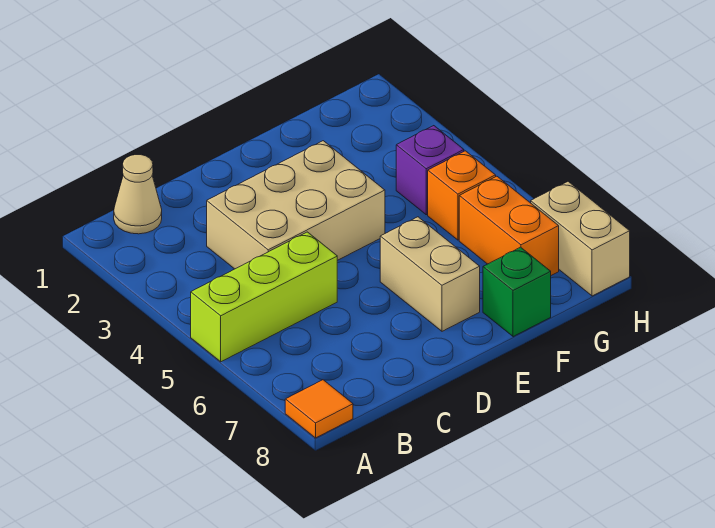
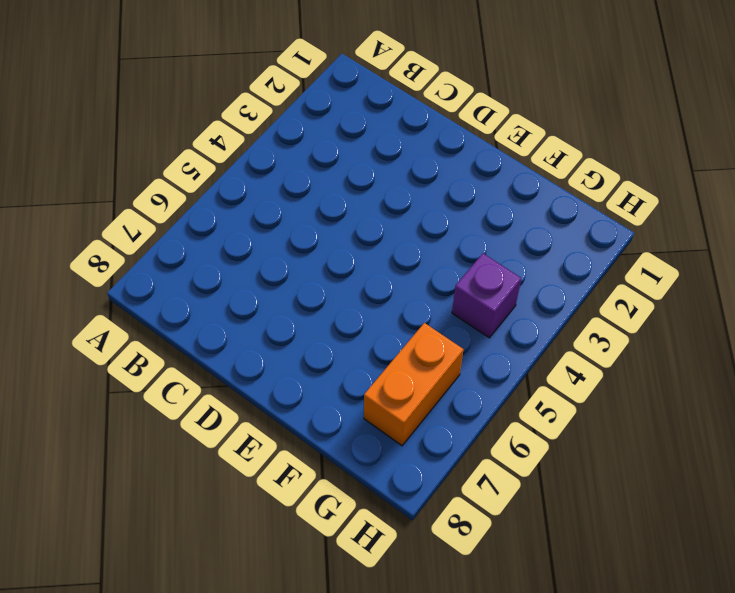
none -> lime 1x3 brick [191,232,337,362]
none -> orange 1x1 tile [285,380,353,438]

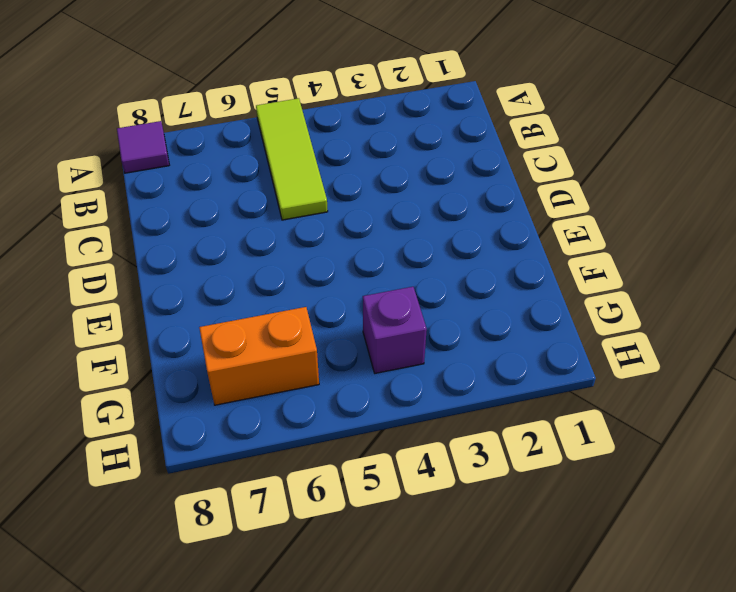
lime 1x3 tile [256,98,328,220] -> lime 1x3 brick [191,232,337,362]
purple 1x1 tile [117,121,169,173] -> orange 1x1 tile [285,380,353,438]
none -> tan 1x1 cone [114,155,162,234]
none -> tan 2x3 brick [207,141,385,269]

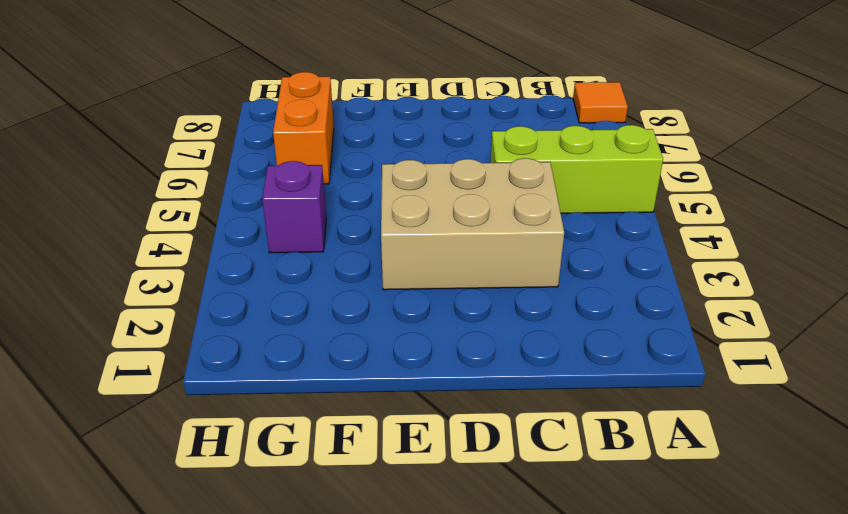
none -> tan 1x1 cone [114,155,162,234]
none -> tan 1x2 brick [380,217,480,331]

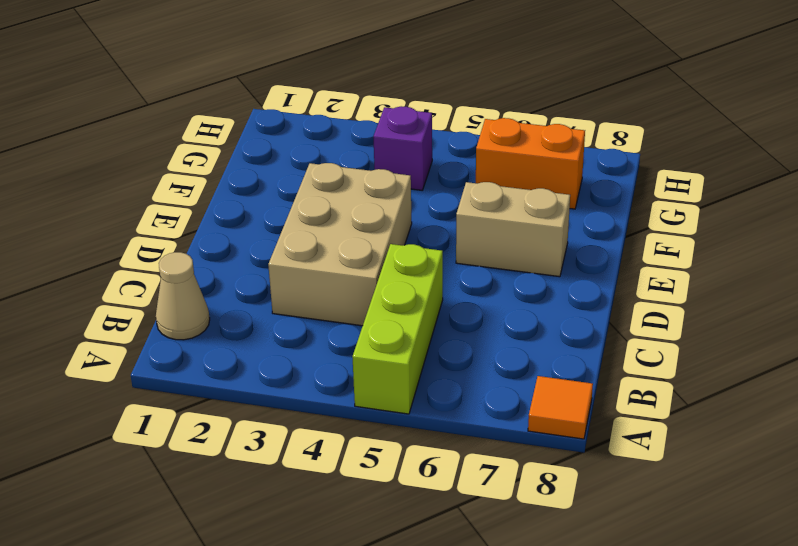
none -> green 1x1 brick [483,247,551,337]
none -> orange 1x1 brick [428,151,496,240]

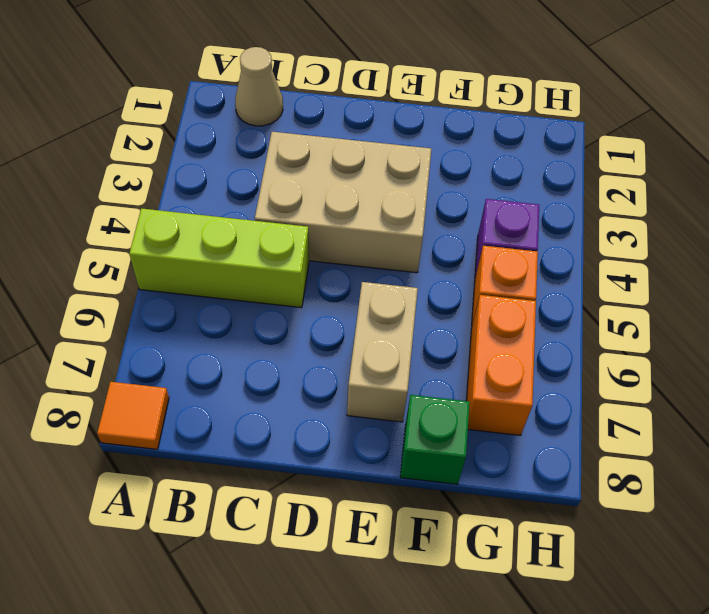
none -> tan 1x2 brick [531,182,630,296]

